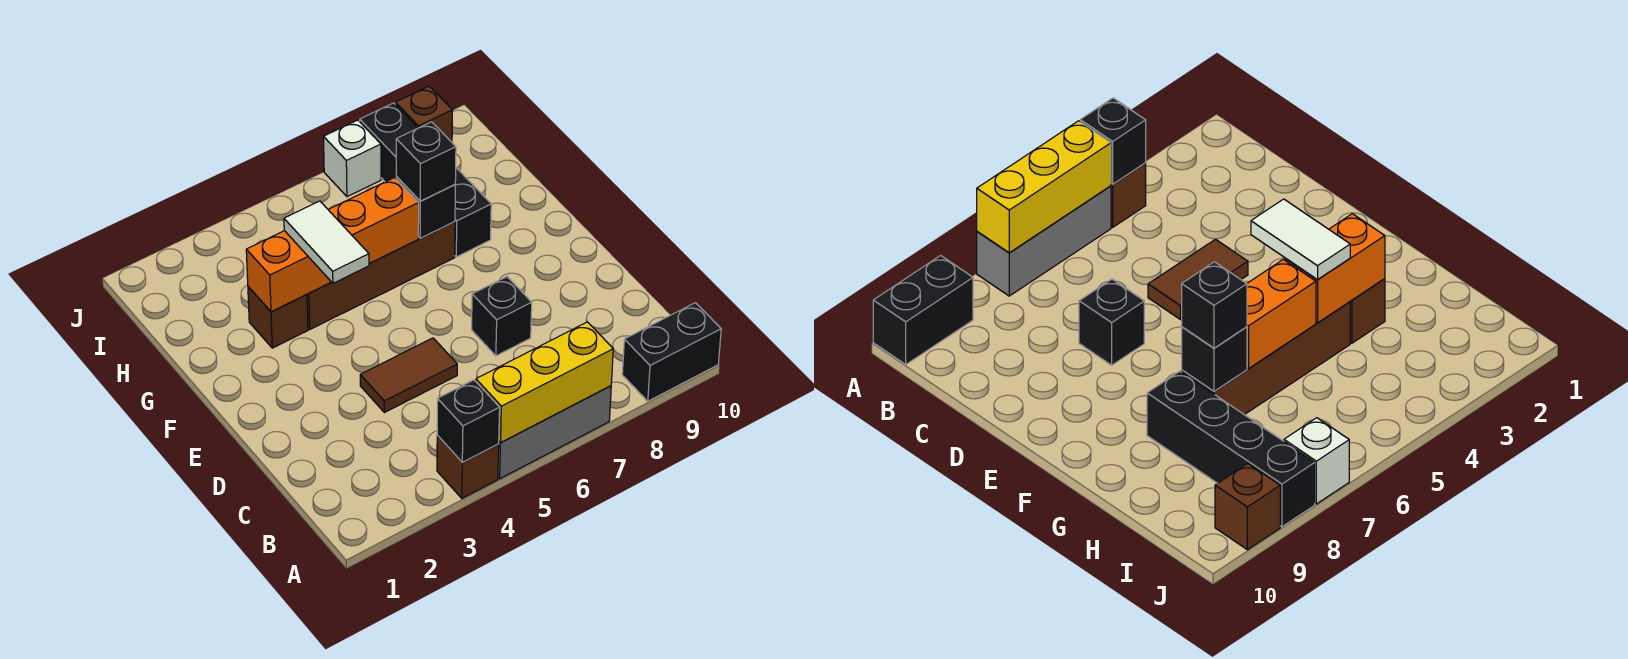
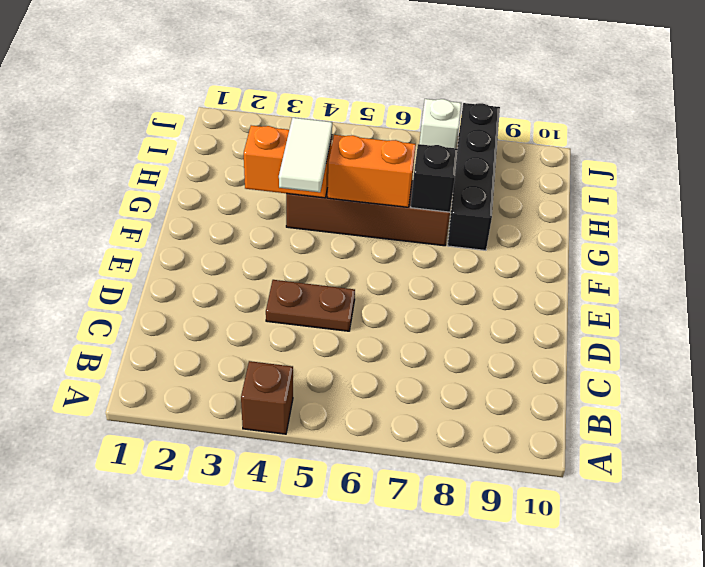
brown 1x2 plate [266,280,355,331] -> brown 1x2 tile [360,338,457,413]
none -> grey 1x3 brick [498,386,611,479]
none -> black 1x2 brick [622,303,721,401]
none -> black 1x1 brick [472,277,532,356]

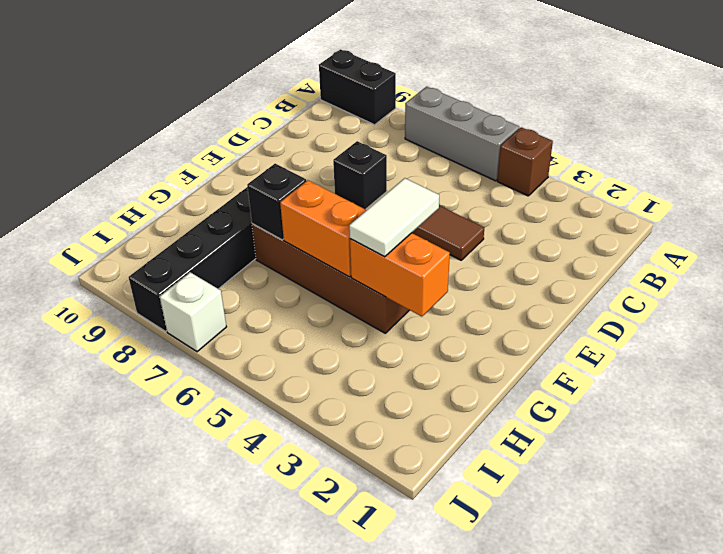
none -> brown 1x1 brick [248,287,308,348]
none -> brown 1x1 brick [395,86,452,142]
none -> black 1x1 brick [437,380,500,463]

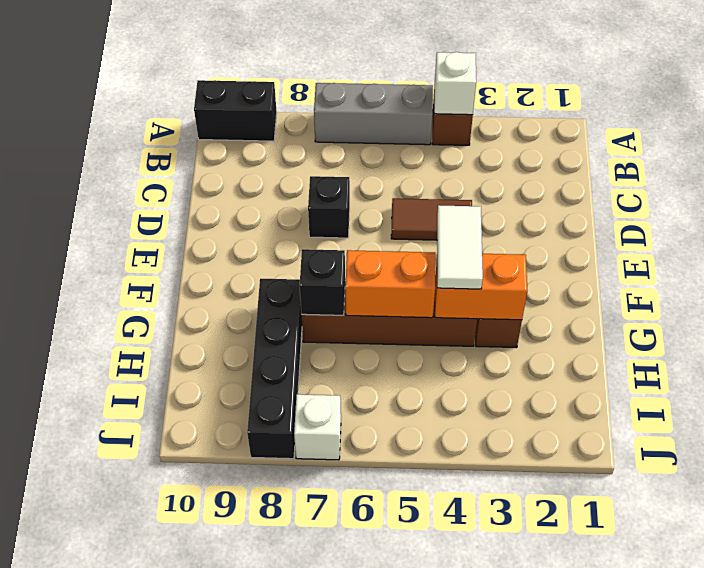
white 1x1 brick [434,52,476,115] -> black 1x1 brick [437,380,500,463]
none -> brown 1x1 brick [395,86,452,142]
none -> yellow 1x3 brick [476,322,613,443]
none -> black 1x1 brick [396,122,456,201]

